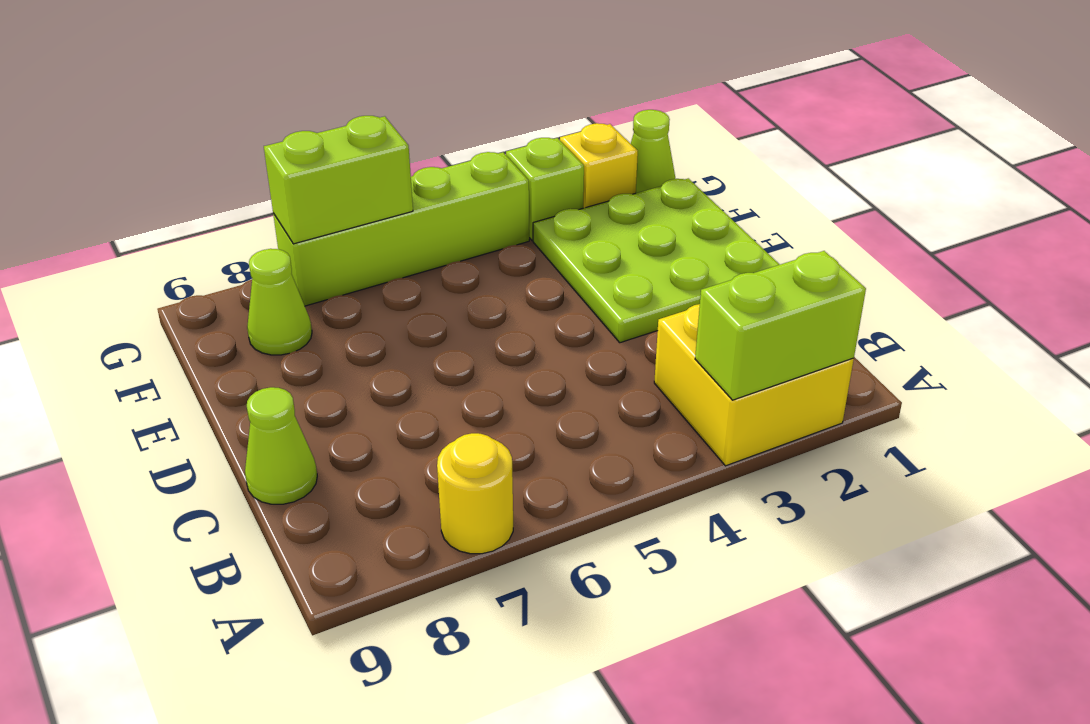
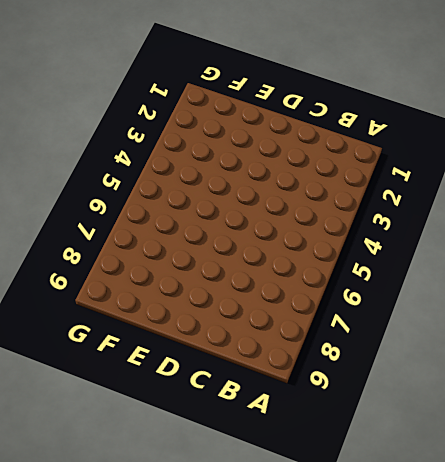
none -> yellow 2x2 brick [654,304,854,466]
none -> yellow 1x1 round brick [437,433,513,554]

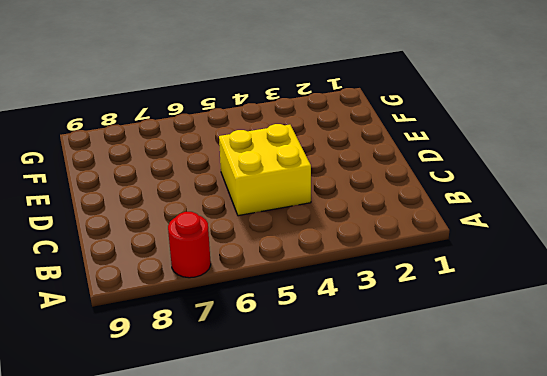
red 1x1 round brick [168,212,211,278] -> yellow 1x1 round brick [437,433,513,554]
yellow 2x2 brick [219,124,311,216] -> yellow 2x2 brick moved to [654,304,854,466]
none -> lime 1x1 cone [245,387,317,504]
none -> lime 3x3 plate [533,178,780,343]

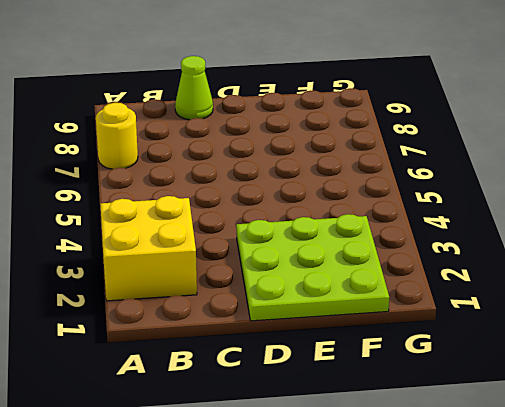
none -> lime 1x1 cone [247,249,312,355]
none -> lime 1x1 cone [631,110,675,193]

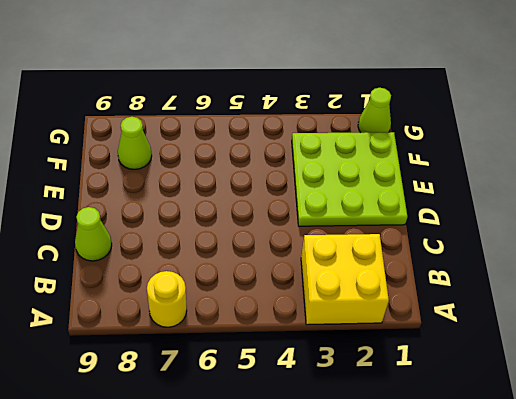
none -> yellow 1x1 brick [560,123,638,208]
none -> lime 1x1 brick [506,138,584,240]

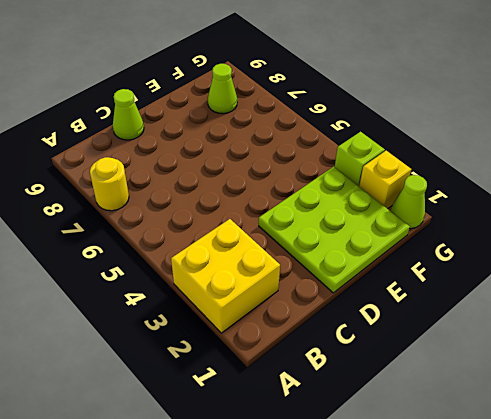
none -> lime 1x4 brick [273,152,529,306]
none -> lime 1x2 brick [695,251,866,400]

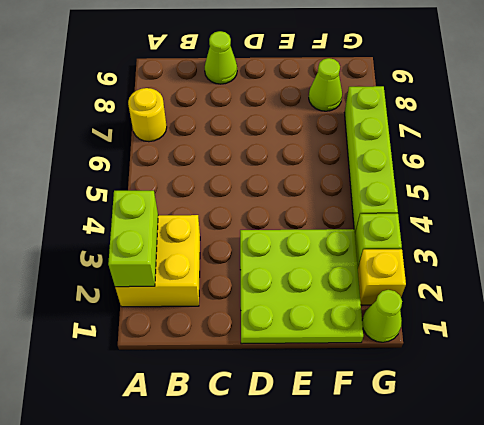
none -> lime 1x2 brick [264,116,413,244]

